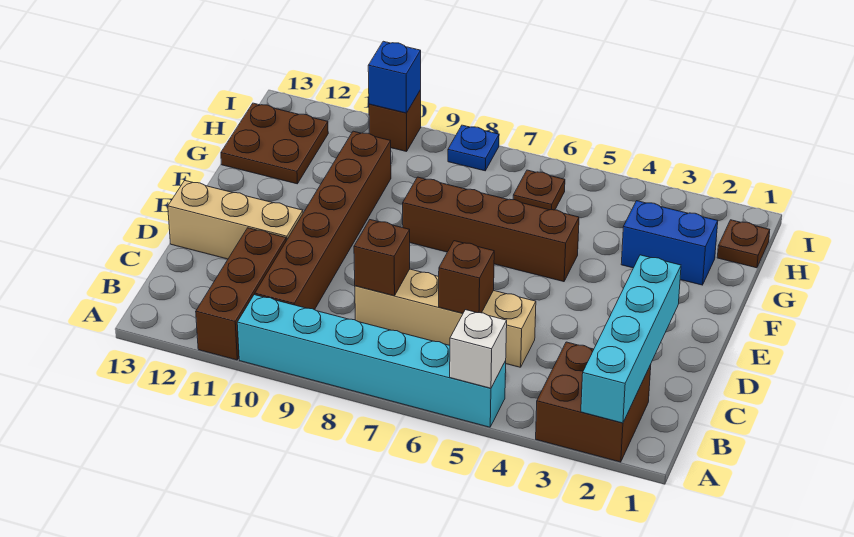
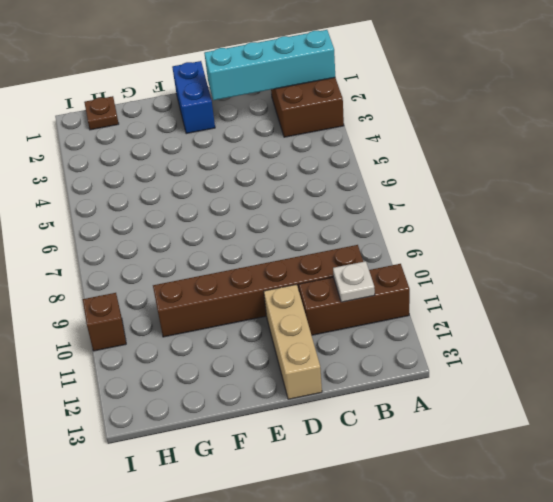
white 1x1 plate [333,261,375,302] -> none
blue 1x2 brick [172,61,215,134] -> blue 1x2 brick moved to [621,201,718,285]
none -> cyan 1x6 brick [237,295,506,427]
none -> tan 1x4 brick [355,269,536,367]
none -> brown 1x4 brick [403,177,579,282]

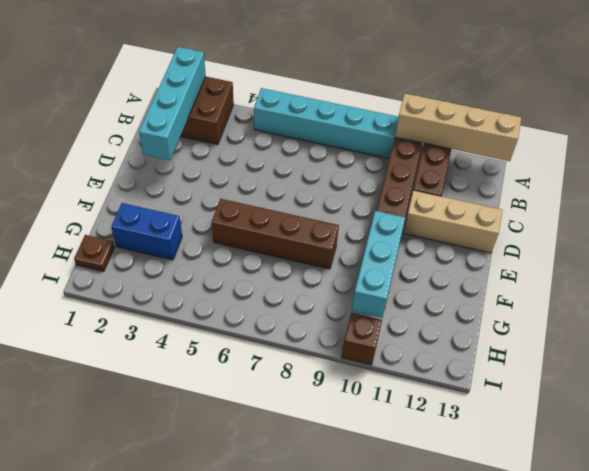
tan 1x4 brick [395,94,521,161] -> tan 1x4 brick moved to [355,269,536,367]
cyan 1x3 brick [352,211,405,318] -> none
none -> brown 2x2 plate [221,103,328,184]
none -> brown 1x1 plate [513,170,565,210]
none -> blue 1x1 plate [448,125,499,171]

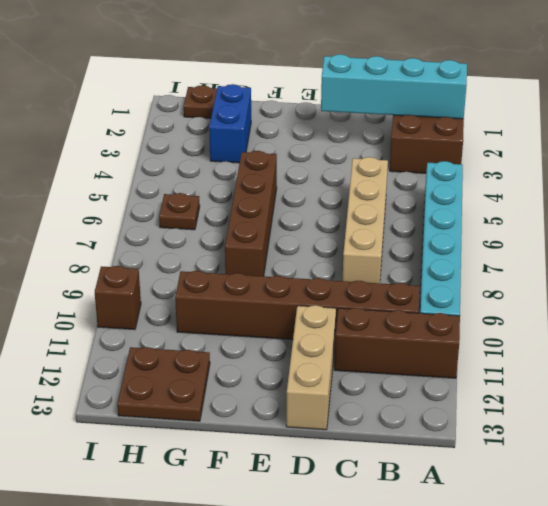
none -> blue 1x1 plate [448,125,499,171]
none -> white 1x1 brick [450,310,507,388]
none -> brown 1x1 brick [439,241,494,313]

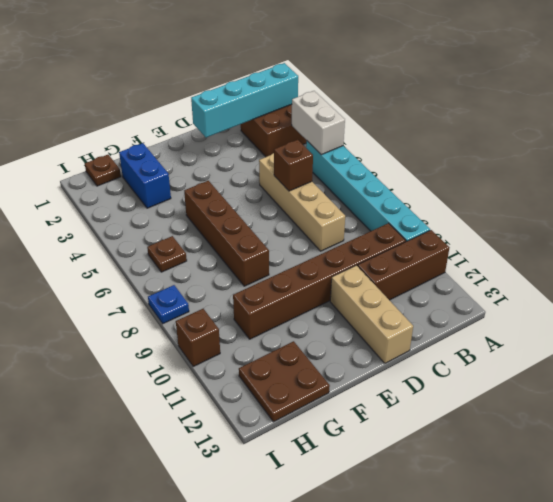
white 1x2 brick [292,91,345,155] -> white 1x1 brick [450,310,507,388]
none -> brown 1x1 brick [354,220,410,296]
none -> blue 1x1 brick [368,41,421,113]

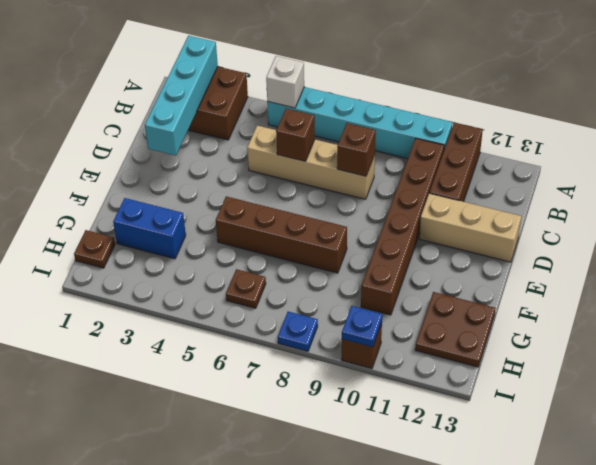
blue 1x1 plate [342,306,382,347] -> blue 1x1 brick [368,41,421,113]

